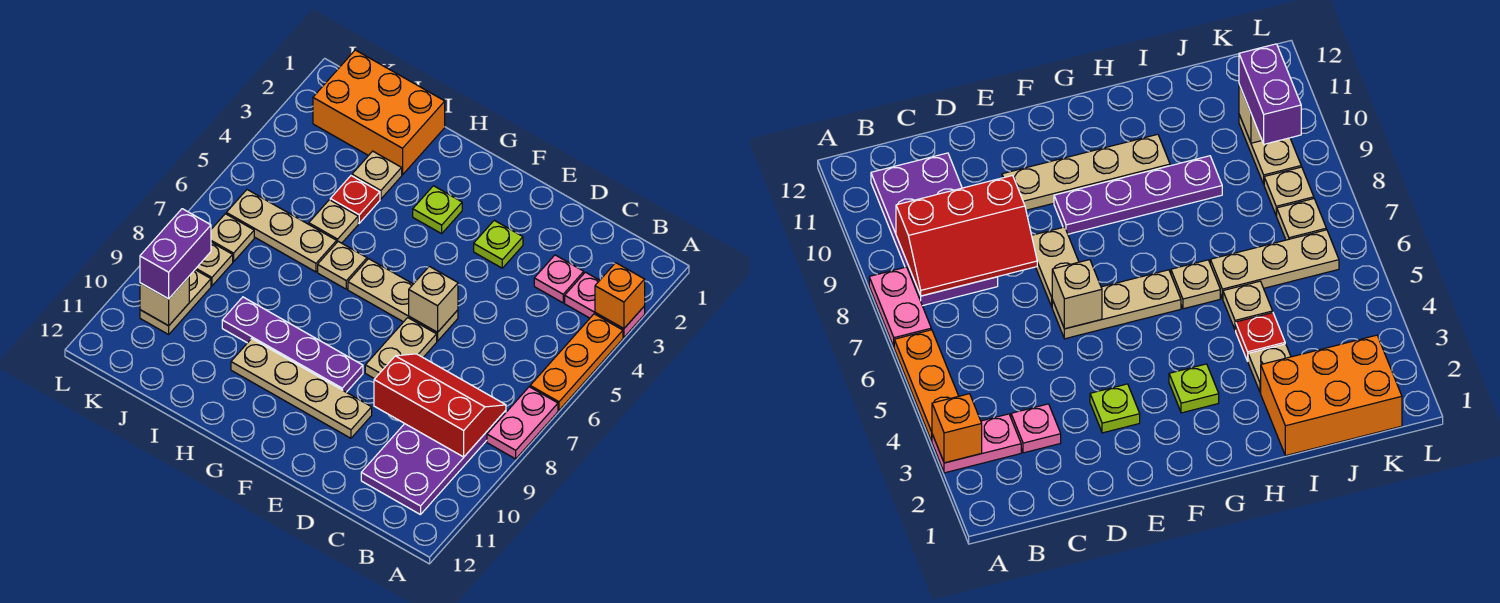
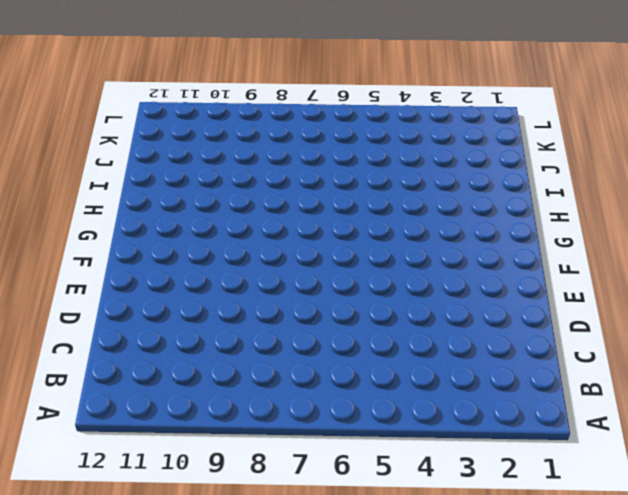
none -> pink 1x2 plate [565,272,645,337]
none -> orange 1x3 plate [530,314,623,410]
none -> pink 1x2 plate [487,387,558,459]

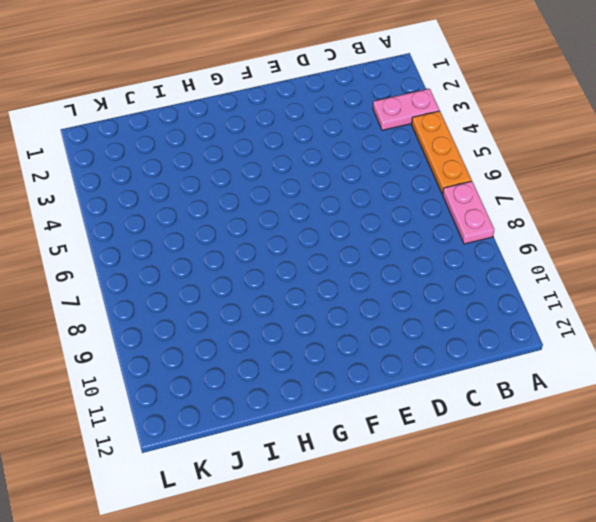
none -> purple 2x4 plate [361,410,506,515]
none -> pink 1x1 plate [534,255,584,303]
none -> lime 1x1 plate [474,220,523,268]

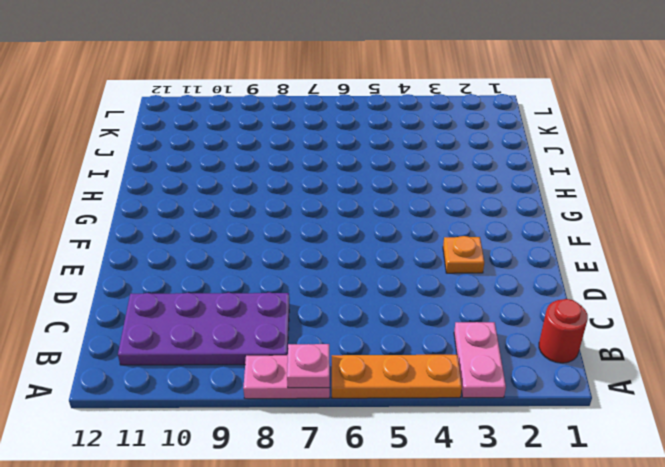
pink 1x1 plate [287,344,330,388] -> pink 1x1 plate moved to [534,255,584,303]
red 1x1 round brick [539,299,588,363] -> none
orange 1x1 plate [443,236,484,273] -> lime 1x1 plate [474,220,523,268]
none -> tan 1x3 plate [348,259,458,341]
none -> tan 1x2 plate [365,318,437,379]
none -> tan 1x4 plate [231,339,372,438]

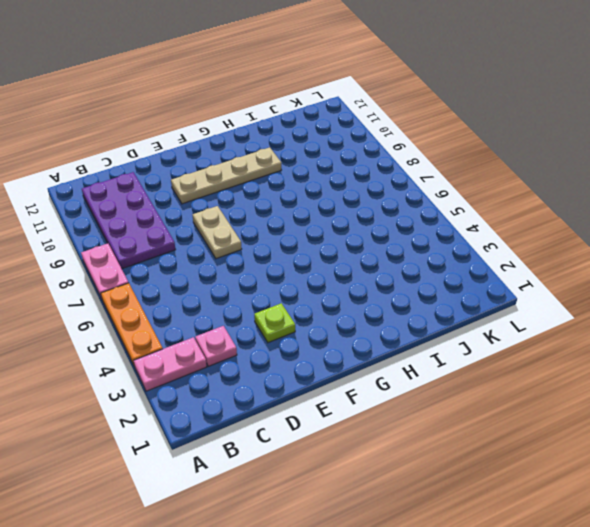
none -> tan 1x3 plate [348,259,458,341]
none -> purple 1x4 plate [222,297,363,392]
none -> lime 1x1 plate [413,186,462,234]

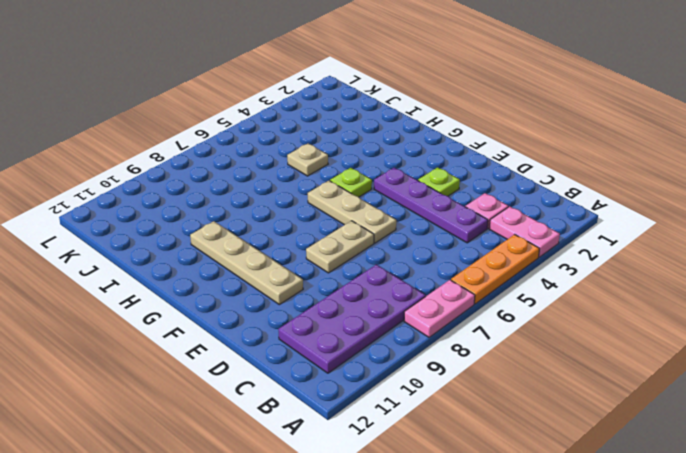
purple 1x4 plate [374,168,488,243] -> purple 1x4 plate moved to [222,297,363,392]
lime 1x1 plate [330,168,372,197] -> lime 1x1 plate moved to [413,186,462,234]
none -> tan 1x1 plate [318,241,367,289]
none -> orange 2x3 brick [313,50,445,175]
none -> tan 1x1 plate [352,151,402,199]

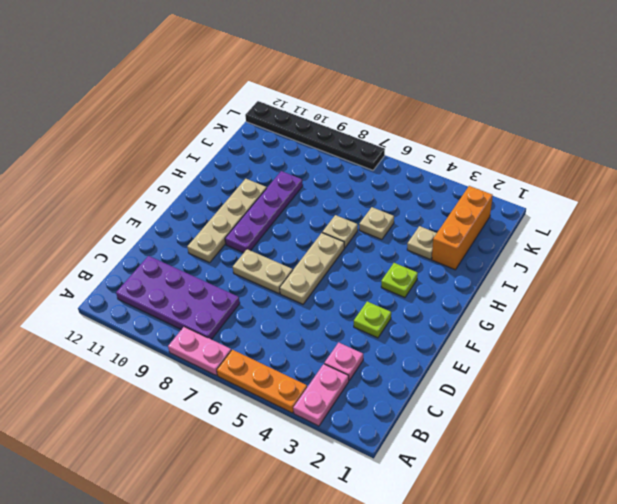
orange 1x3 brick [432,186,493,270] -> orange 2x3 brick [313,50,445,175]
black 1x6 plate [245,101,385,170] -> none
none -> red 1x1 plate [330,176,380,223]
none -> tan 1x3 plate [226,190,337,272]
none -> tan 1x1 plate [211,214,254,262]

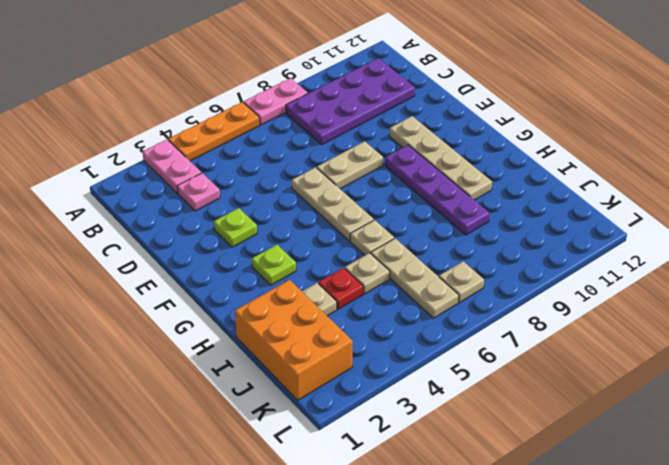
none -> tan 1x1 plate [195,242,233,286]
none -> tan 1x2 plate [140,270,211,334]
none -> orange 1x1 brick [595,263,645,329]

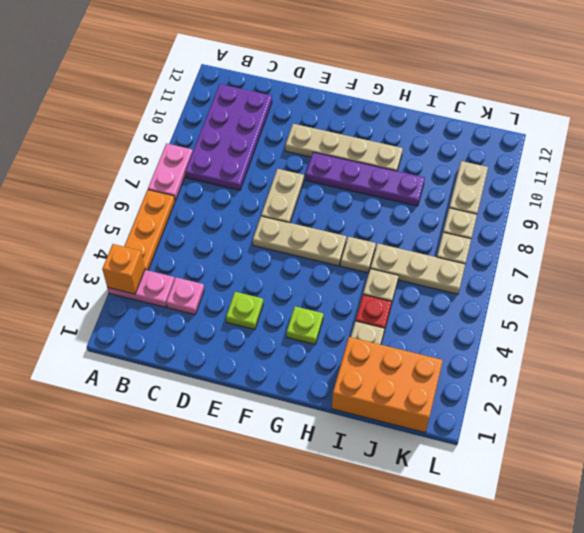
none -> red 2x3 slope [374,354,506,457]
none -> tan 1x1 brick [409,266,458,332]
none -> tan 1x1 brick [140,277,189,326]

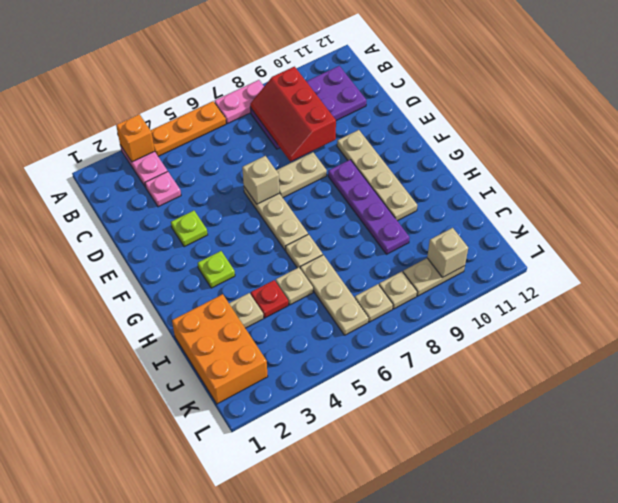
none -> purple 1x2 brick [140,209,211,299]

